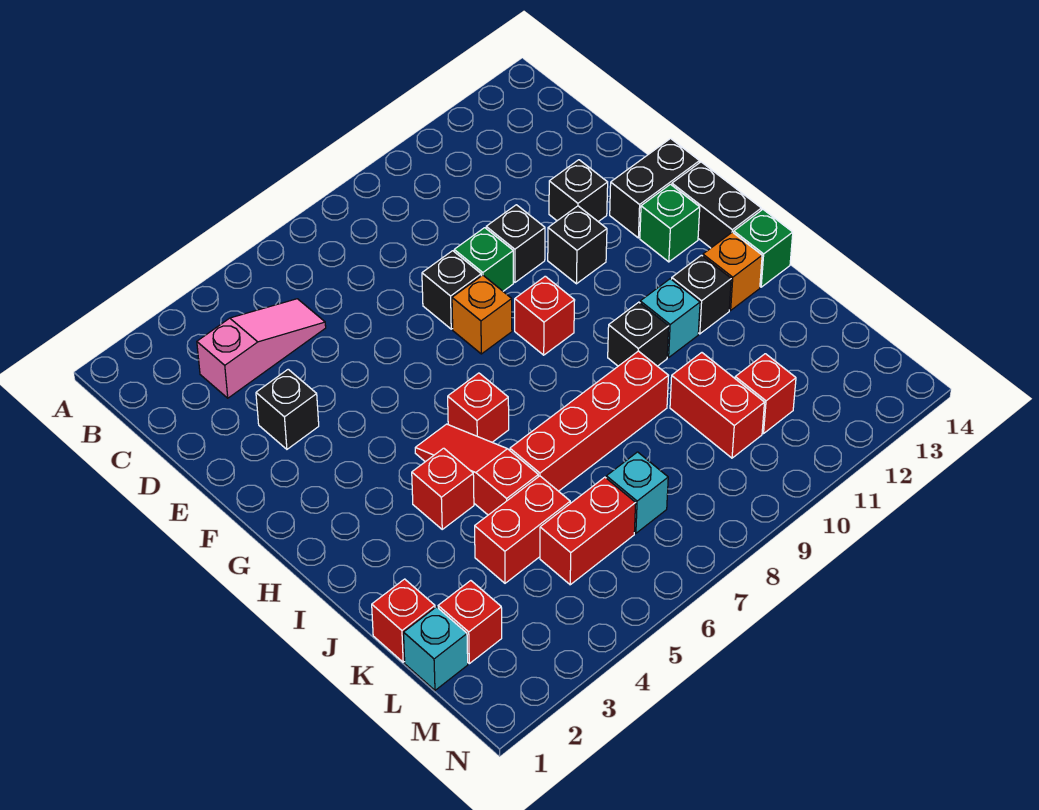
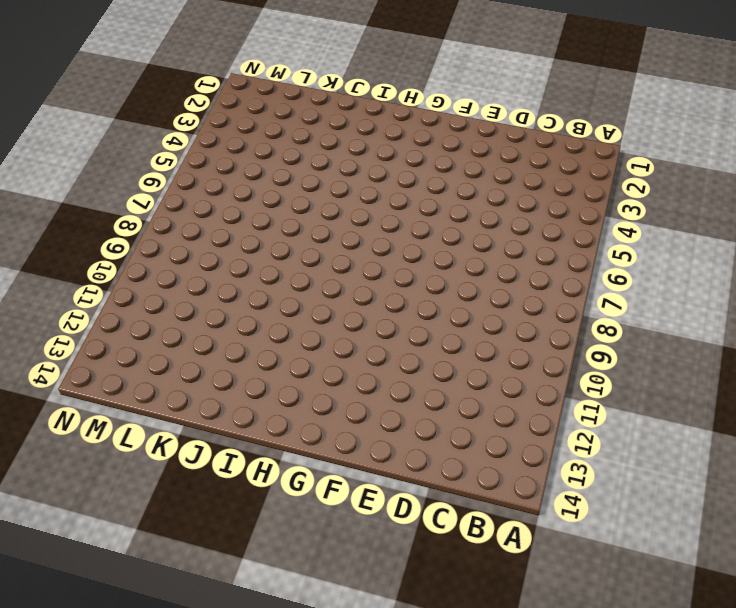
none -> pink 1x3 slope [197,299,326,398]
none -> black 1x1 brick [256,369,319,449]
none -> black 1x1 brick [422,251,481,329]

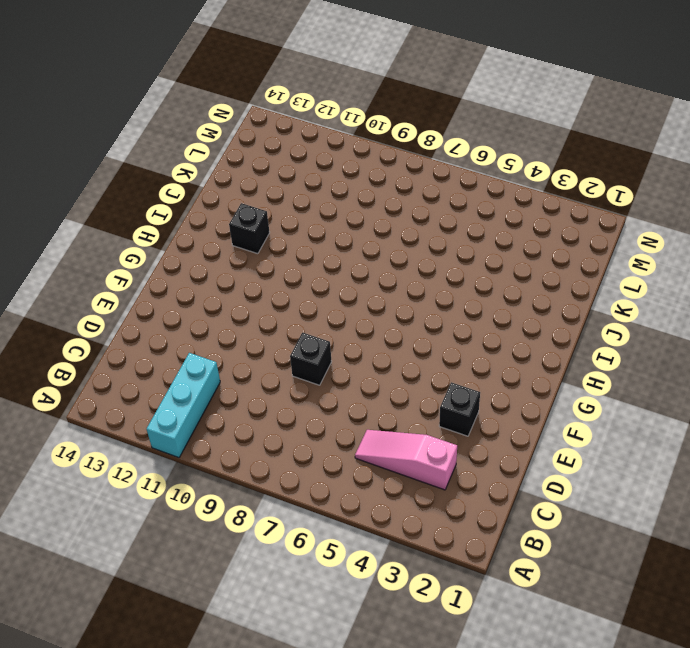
cyan 1x3 brick [147,353,220,458] -> none
none -> green 1x1 brick [454,228,513,291]
none -> black 1x1 brick [486,205,545,282]
none -> black 1x1 brick [549,160,608,222]

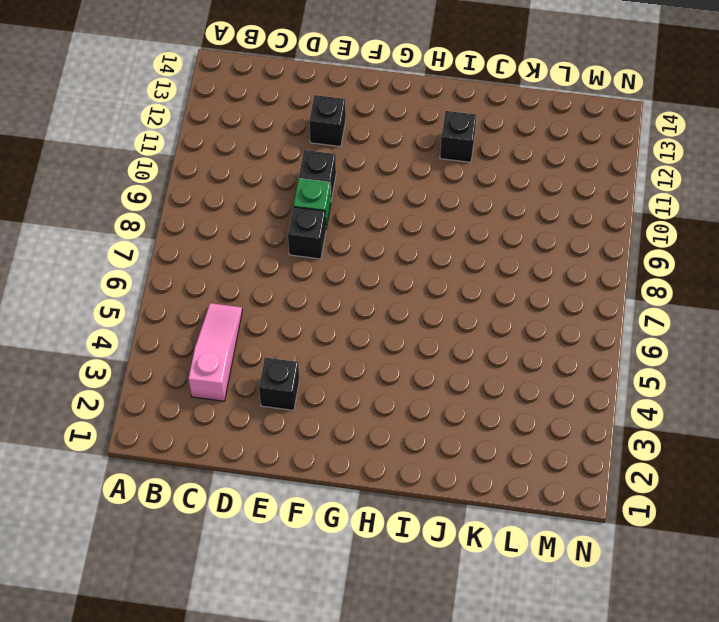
none -> orange 1x1 brick [452,275,512,354]
none -> black 1x1 brick [548,206,607,284]
none -> black 1x2 brick [610,139,700,238]

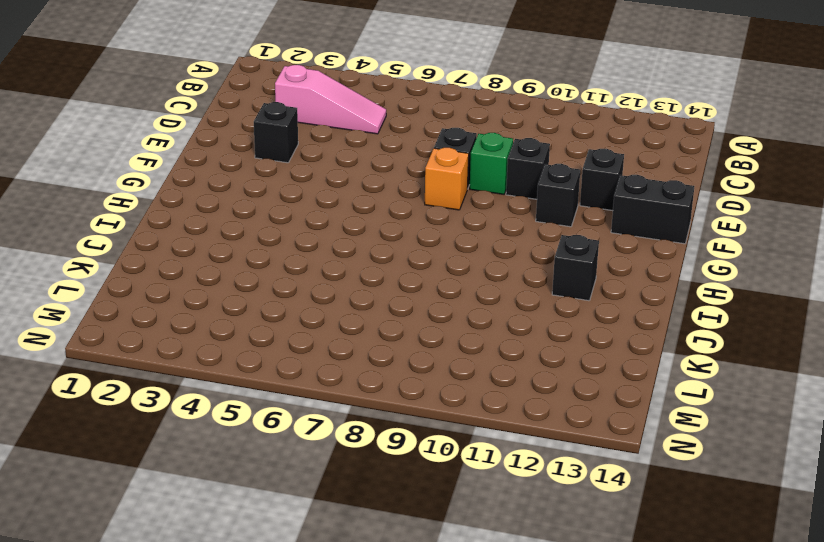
none -> red 1x1 brick [515,276,575,355]
none -> green 1x1 brick [640,184,700,262]
none -> black 1x2 brick [672,162,761,248]

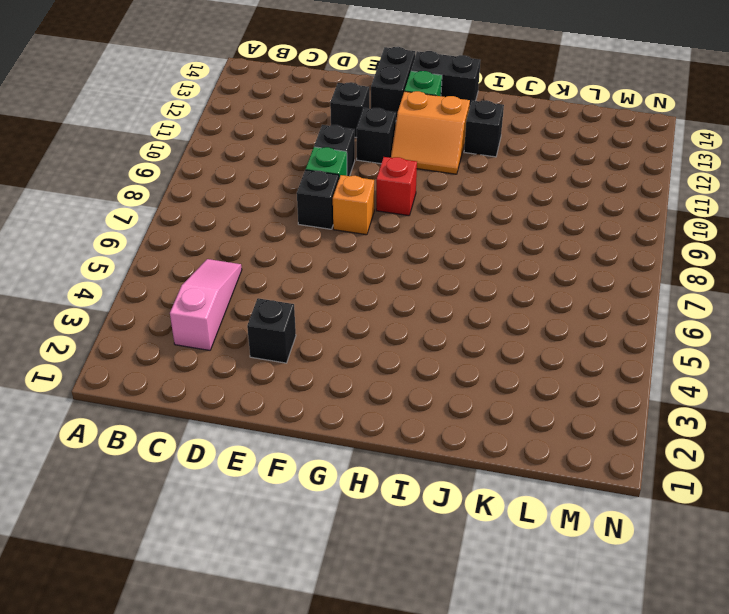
orange 2x2 slope [391,91,470,174] -> none
none -> red 1x3 slope [415,424,538,515]
none -> red 1x1 brick [448,373,509,442]
none -> red 1x1 brick [412,448,474,529]

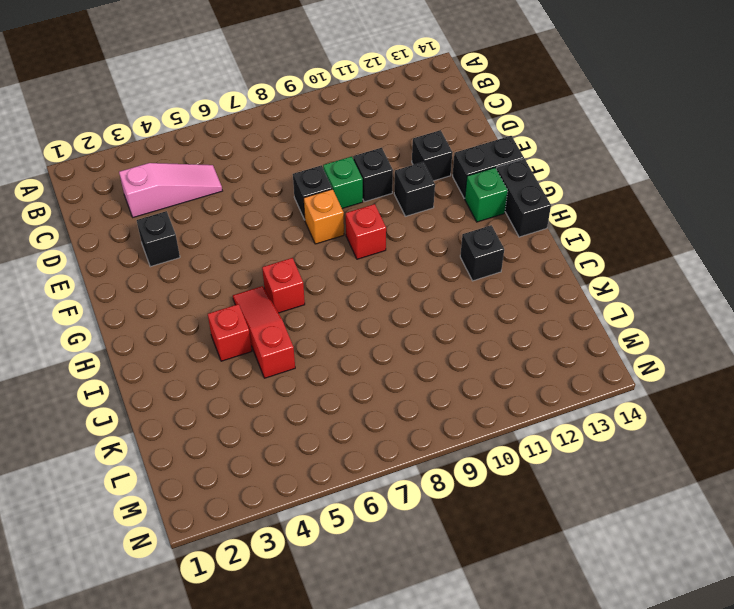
none -> black 1x1 brick [608,302,669,366]
none -> cyan 1x1 brick [640,279,700,357]
none -> orange 1x1 brick [703,232,762,310]

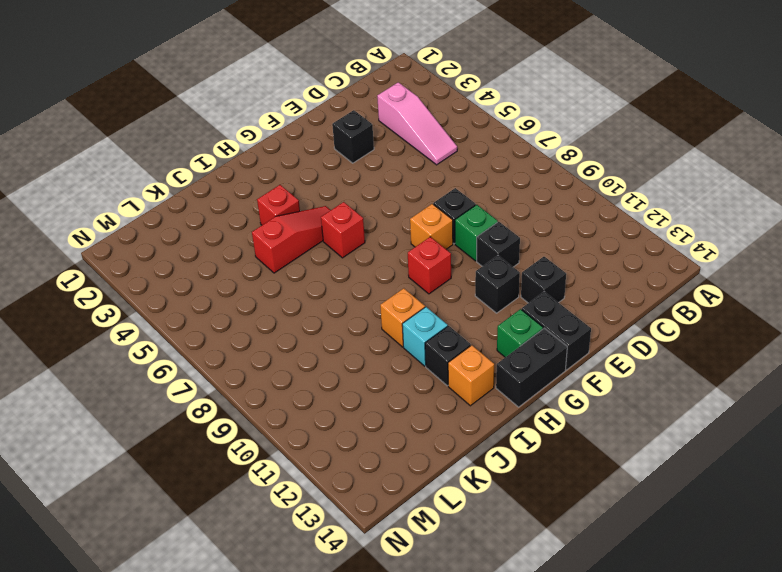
orange 1x1 brick [380,288,425,347] -> black 1x1 brick [608,302,669,366]
none -> green 1x1 brick [734,210,793,287]
none -> red 1x4 brick [510,351,668,491]
none -> red 1x1 brick [372,579,435,662]

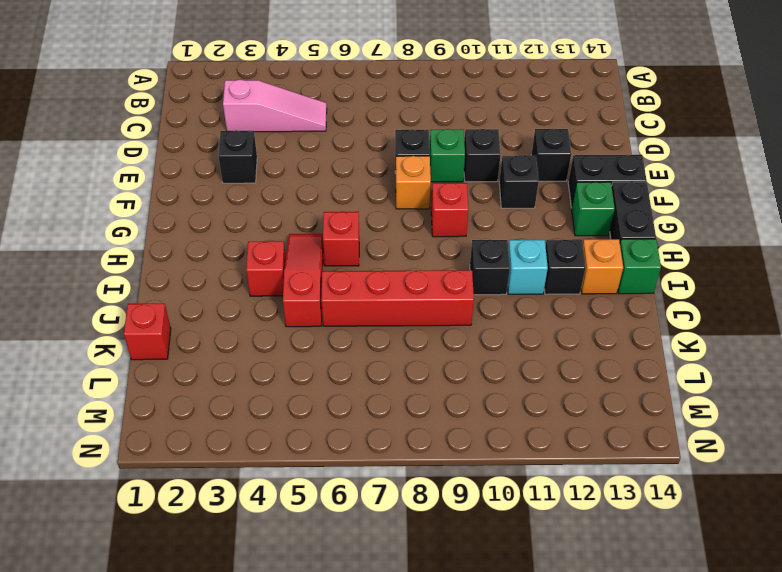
none -> red 1x2 brick [475,476,570,583]
none -> red 1x2 brick [670,353,765,458]
none -> cyan 1x1 brick [404,607,468,690]

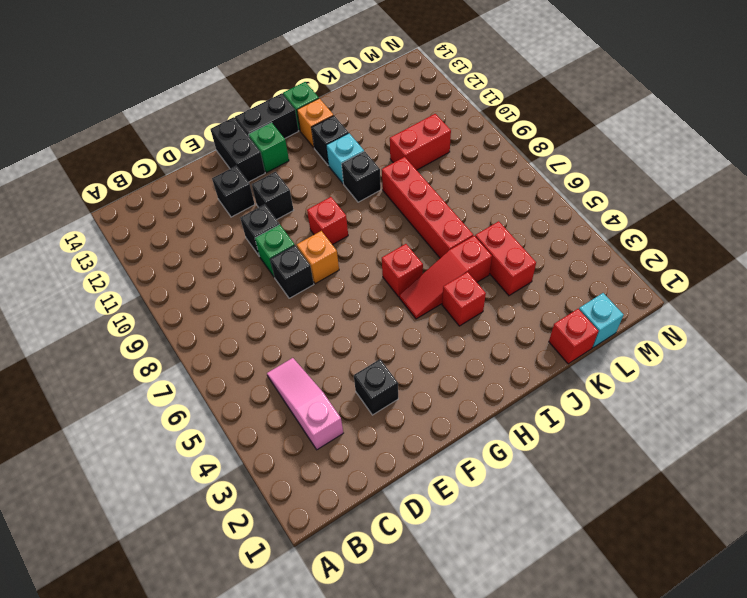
none -> red 1x1 brick [438,581,502,664]
none -> red 1x2 brick [540,477,636,585]
none -> cyan 1x1 brick [606,452,668,533]

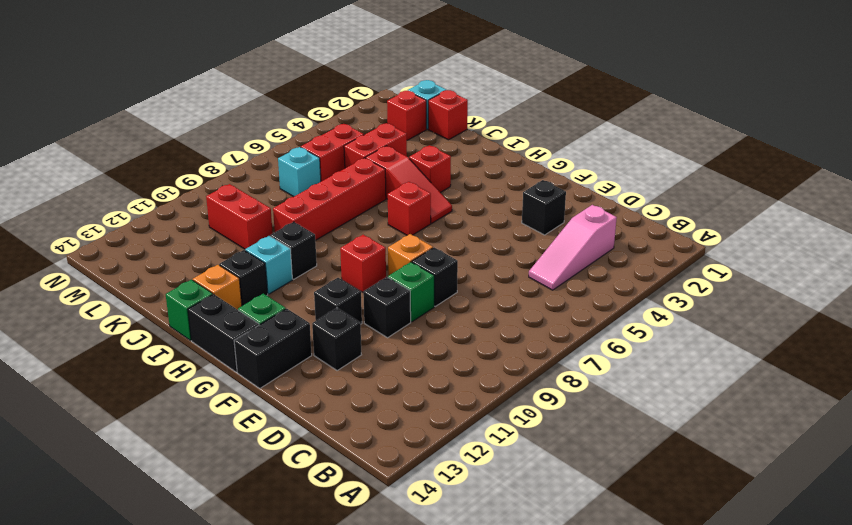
none -> red 1x1 brick [735,354,796,434]

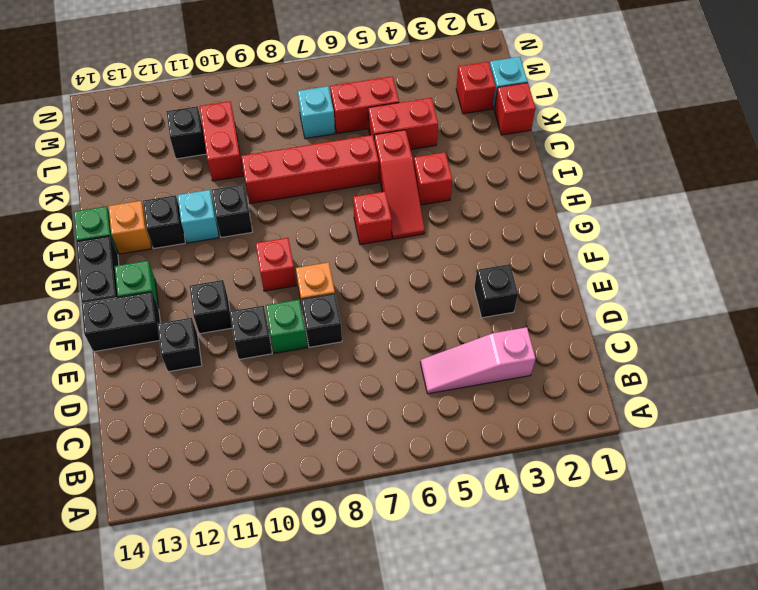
black 1x1 brick [166,106,206,159] -> red 1x1 brick [735,354,796,434]

